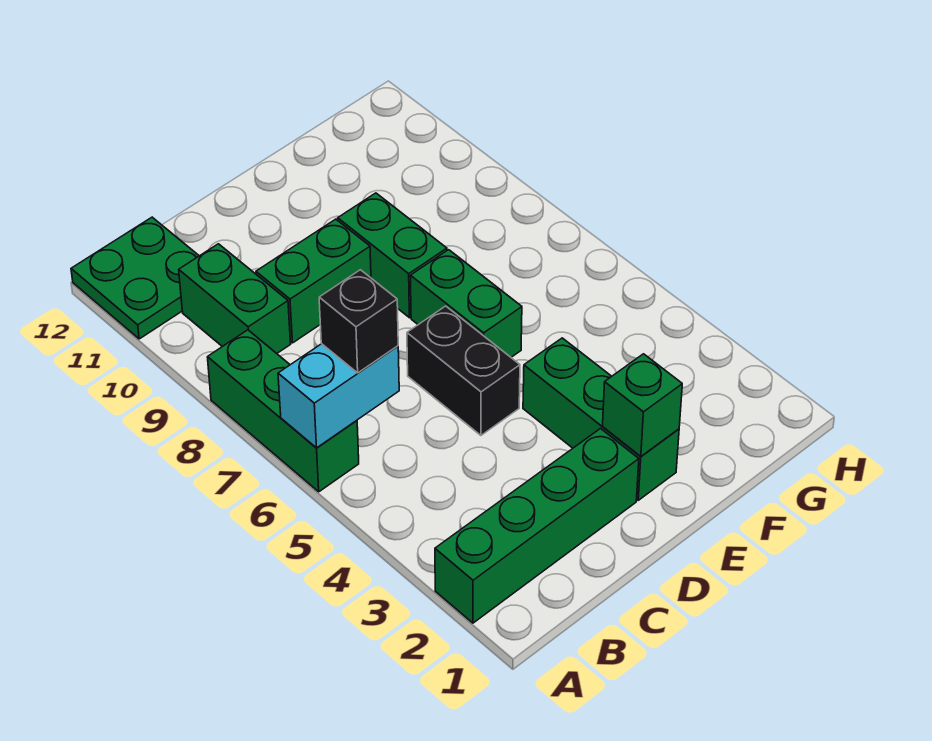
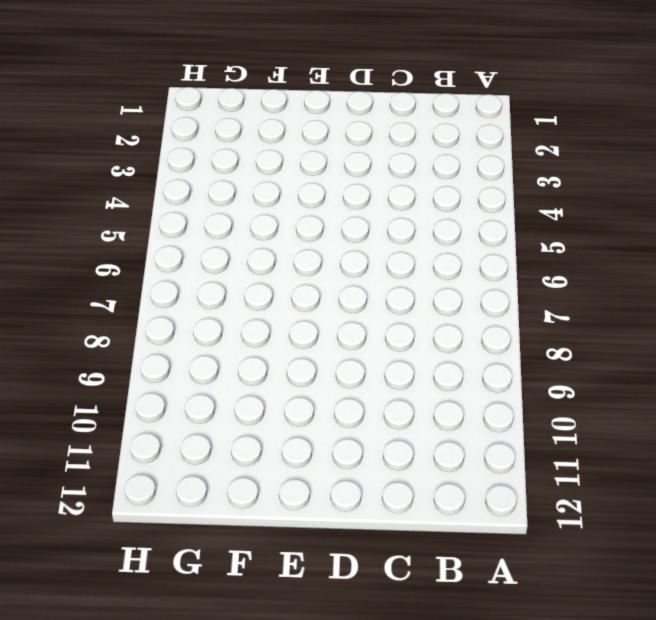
none -> green 1x4 brick [435,429,639,623]
none -> green 1x3 brick [208,330,359,492]
none -> green 2x2 plate [71,217,199,339]

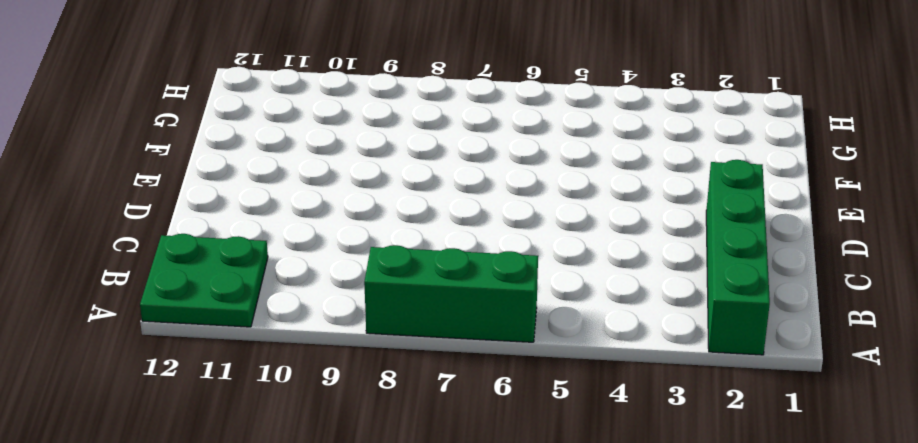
none -> green 1x2 brick [179,244,291,353]
none -> green 1x2 brick [256,219,371,343]
none -> black 1x2 brick [407,306,520,435]

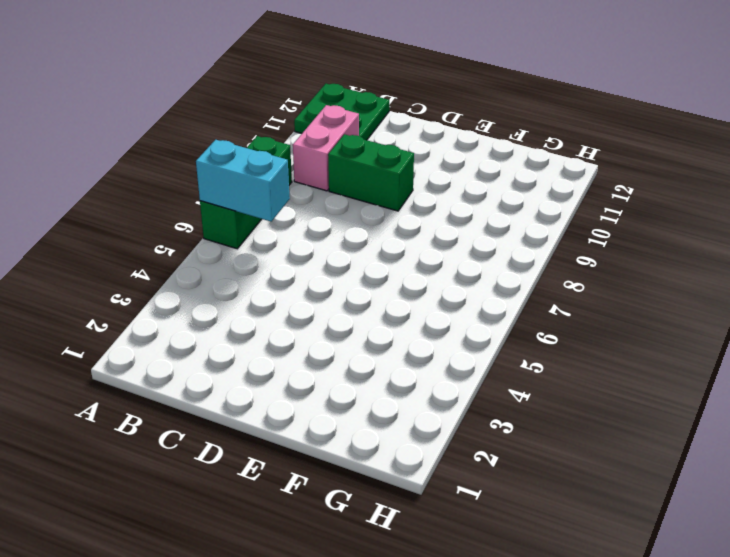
pink 1x2 brick [293,105,359,191] -> green 1x2 brick [179,244,291,353]
none -> green 1x4 brick [435,429,639,623]
none -> black 1x2 brick [407,306,520,435]
none -> green 1x3 brick [523,338,679,500]

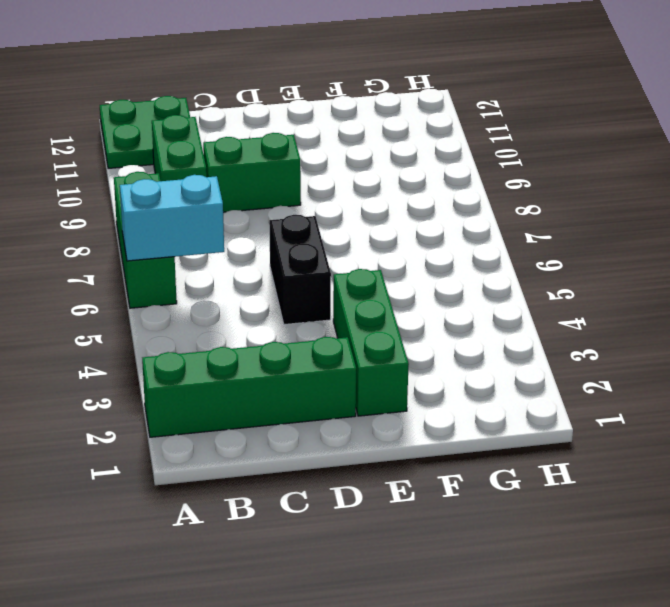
none -> green 1x2 brick [410,250,522,357]
none -> green 1x2 brick [338,193,447,318]
none -> green 1x1 brick [603,354,682,456]

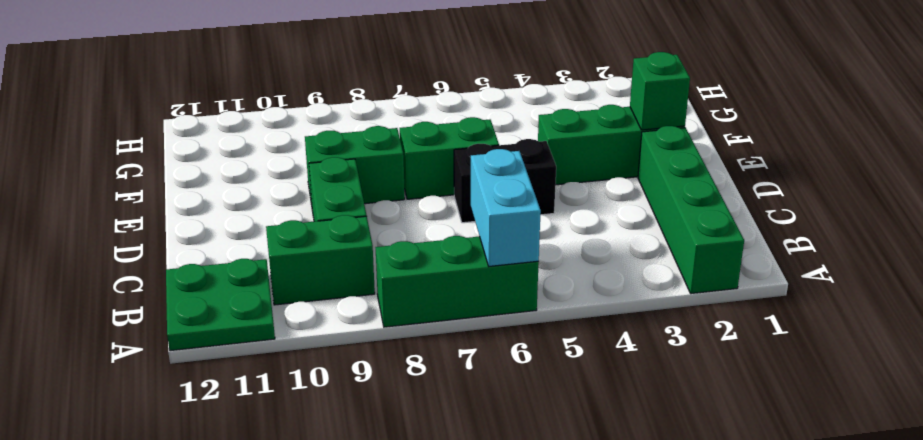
none -> black 1x1 brick [319,270,398,373]

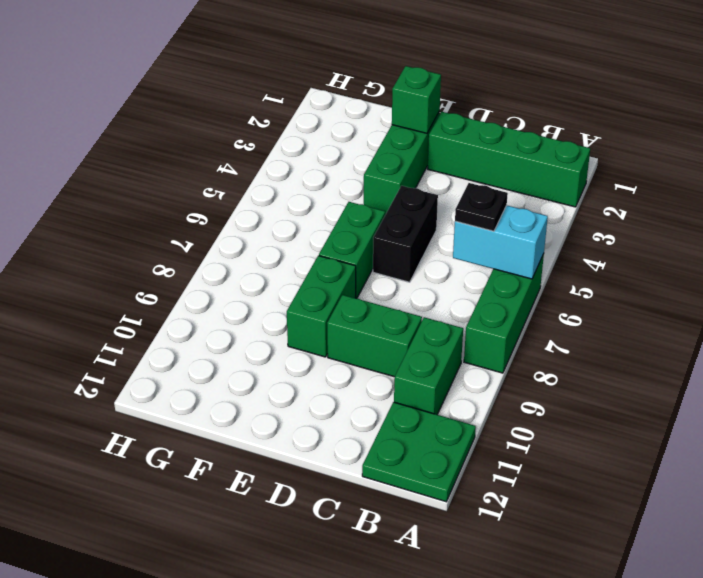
black 1x1 plate [455,183,508,231] -> black 1x1 brick [319,270,398,373]

